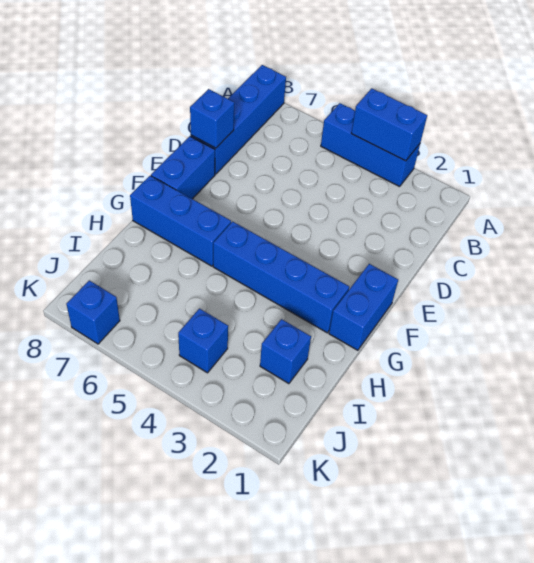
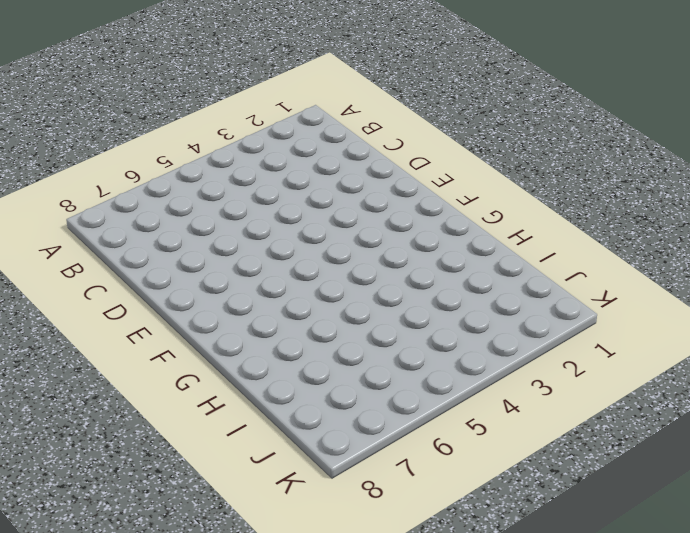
none -> blue 1x3 brick [321,103,420,187]
none -> blue 1x4 brick [191,65,286,174]

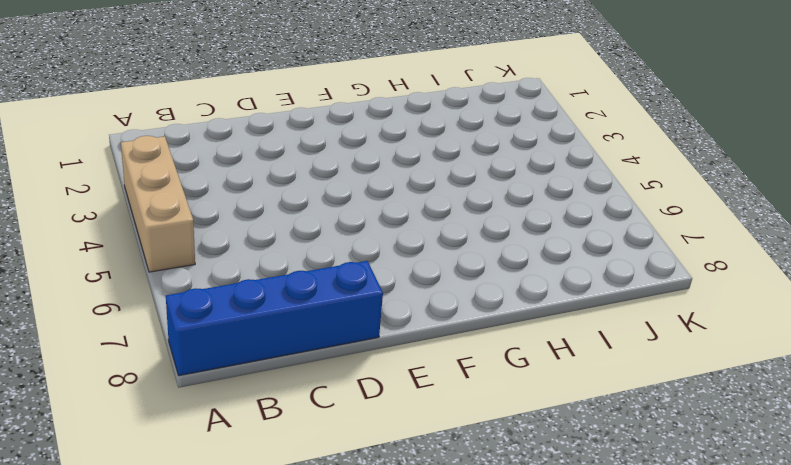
tan 1x3 brick [121,136,195,272] -> blue 1x3 brick [321,103,420,187]
none -> blue 1x2 brick [151,136,215,199]
none -> blue 1x2 brick [329,264,398,350]

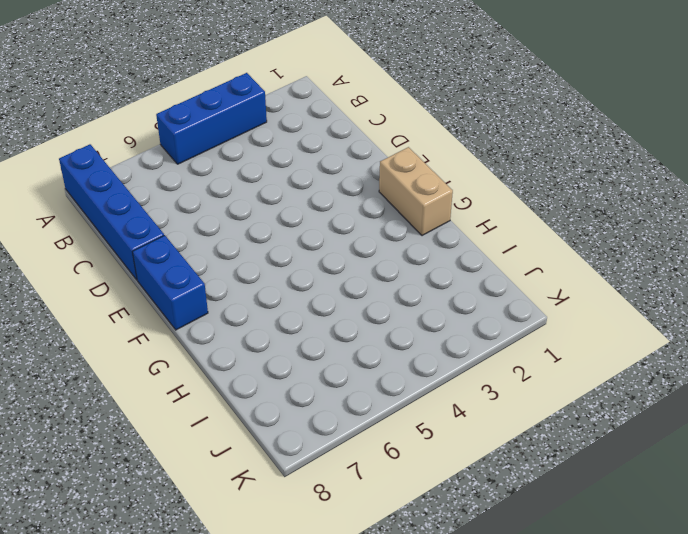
tan 1x2 brick [379,147,453,236] -> blue 1x2 brick [329,264,398,350]
none -> blue 1x4 brick [213,222,349,333]
none -> blue 1x3 brick [130,176,231,266]

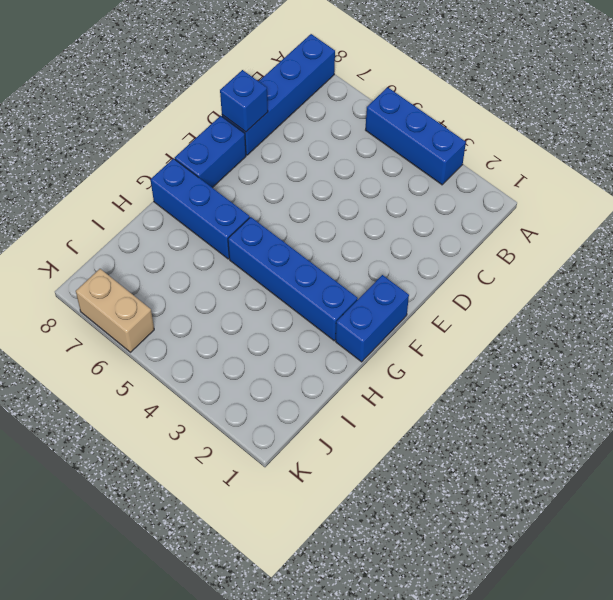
tan 1x2 brick [76,269,154,352] -> blue 1x1 brick [66,280,120,344]
none -> blue 1x1 brick [260,319,311,384]
none -> blue 1x1 brick [178,309,228,373]

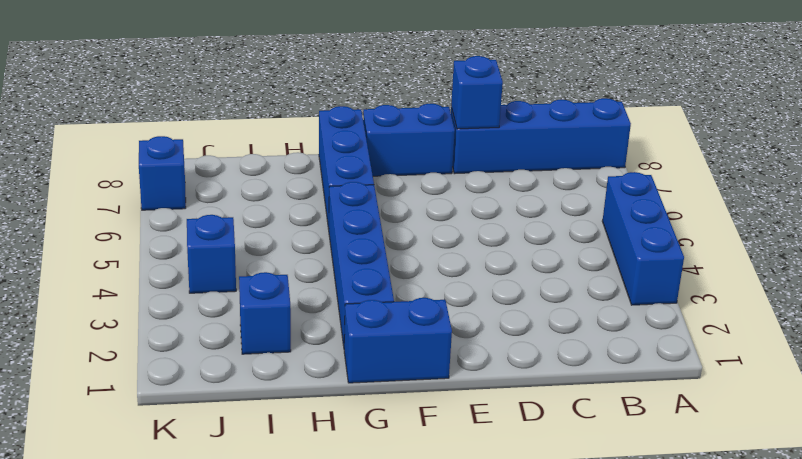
none -> blue 1x2 brick [351,88,427,161]

